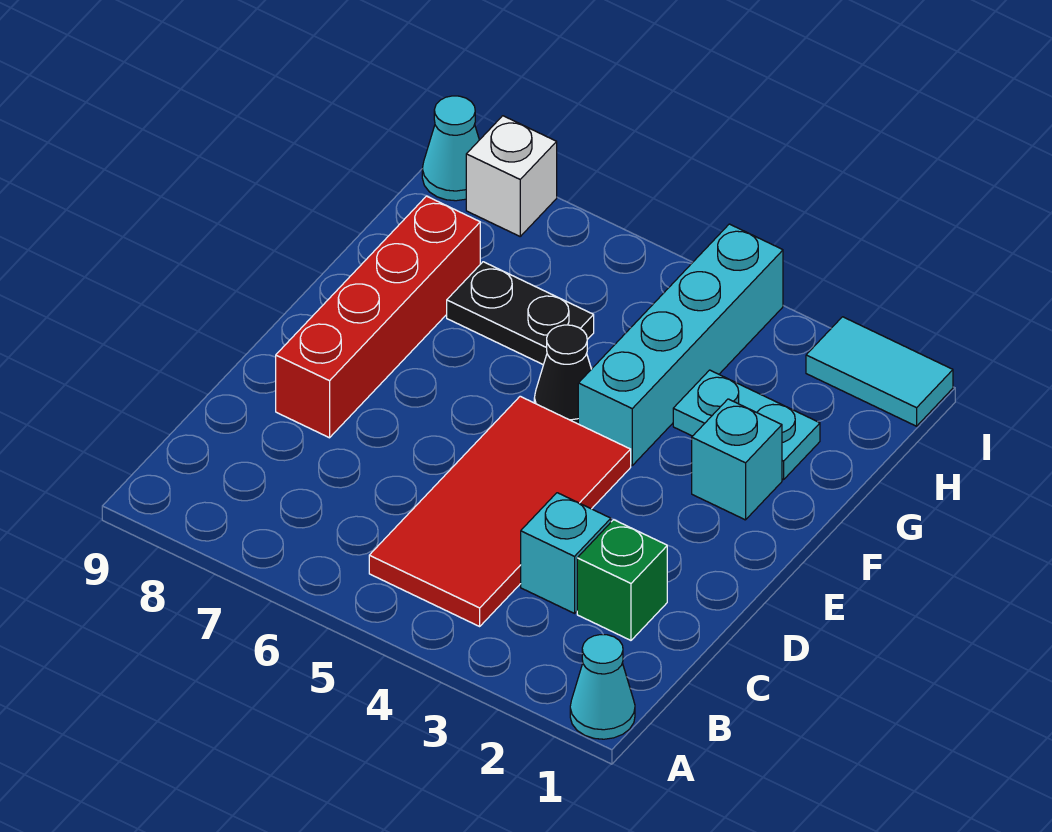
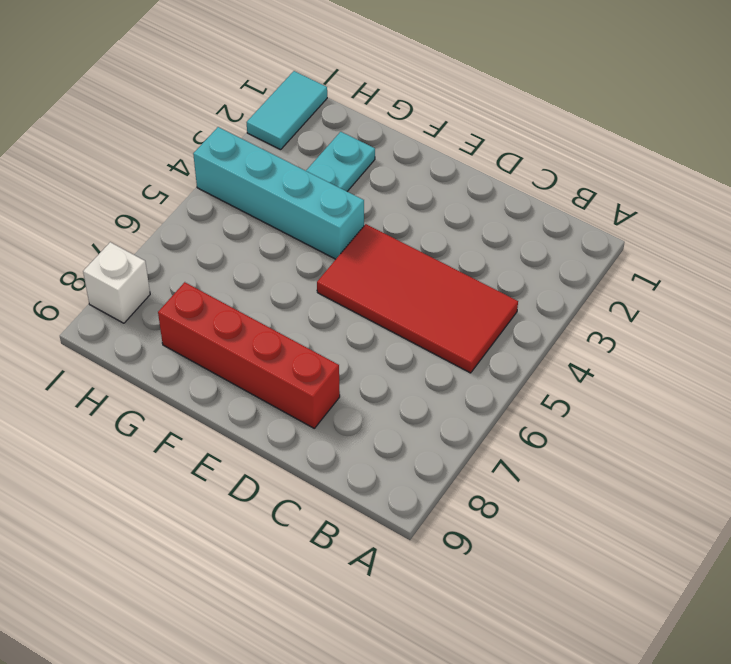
none -> cyan 1x1 cone [570,635,635,739]
none -> green 1x1 brick [577,520,667,640]
none -> cyan 1x1 brick [521,493,611,613]

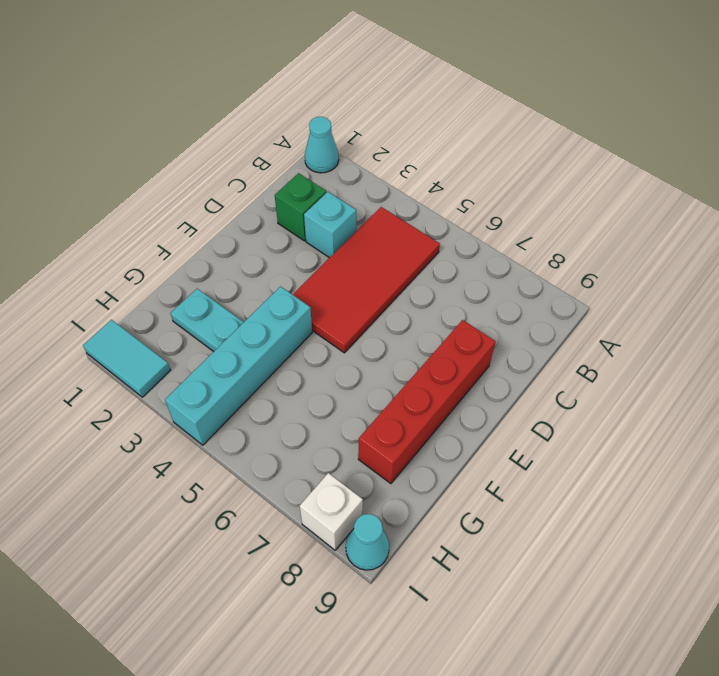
none -> cyan 1x1 brick [692,399,782,520]
none -> black 1x1 cone [534,325,591,424]
none -> black 1x2 plate [447,262,594,365]

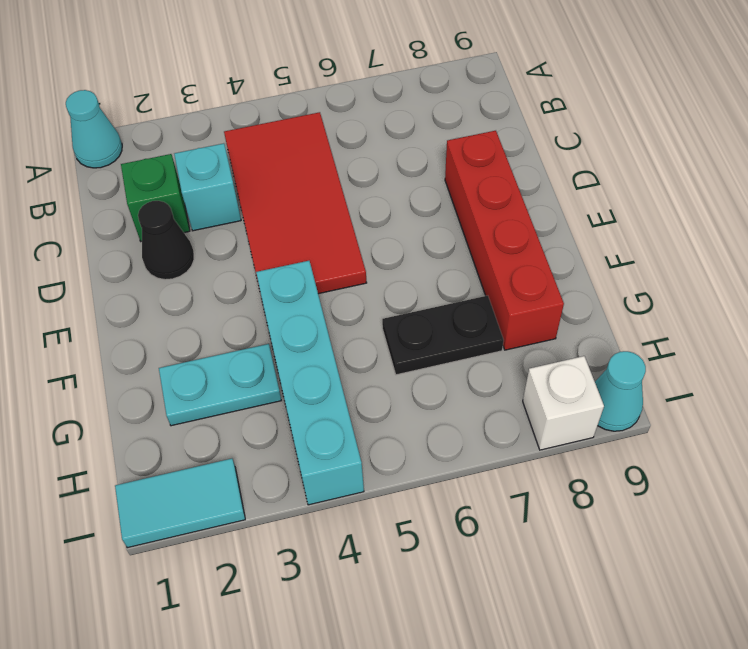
black 1x1 cone [138,201,194,280] -> black 1x1 cone moved to [534,325,591,424]
none -> cyan 1x1 brick [692,399,782,520]

